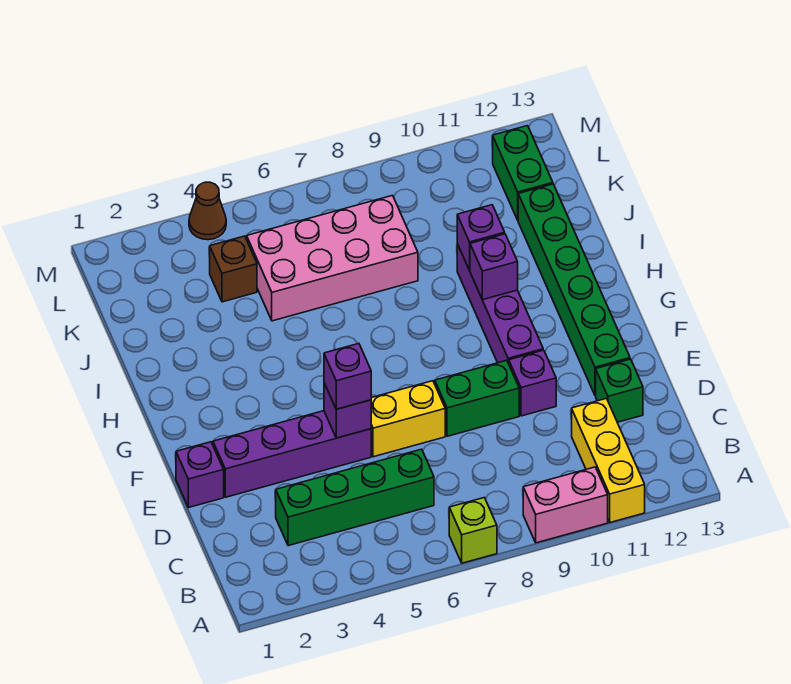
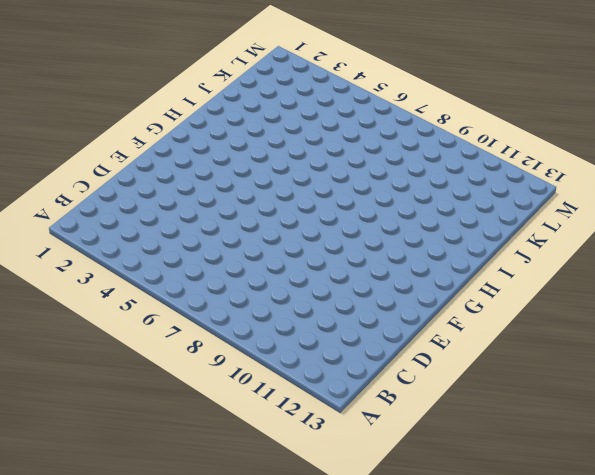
none -> lime 1x1 brick [449,498,497,563]
none -> pink 1x2 brick [523,467,608,543]
none -> yellow 1x3 brick [572,398,645,522]

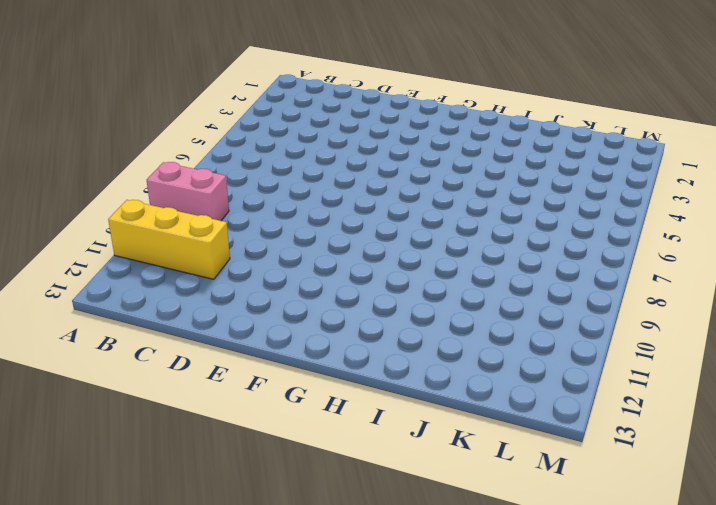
pink 1x2 brick [147,162,229,221] -> pink 1x2 brick turned to [523,467,608,543]
none -> lime 1x1 brick [449,498,497,563]
none -> green 1x4 brick [276,449,434,546]
none -> green 1x1 brick [596,359,643,422]

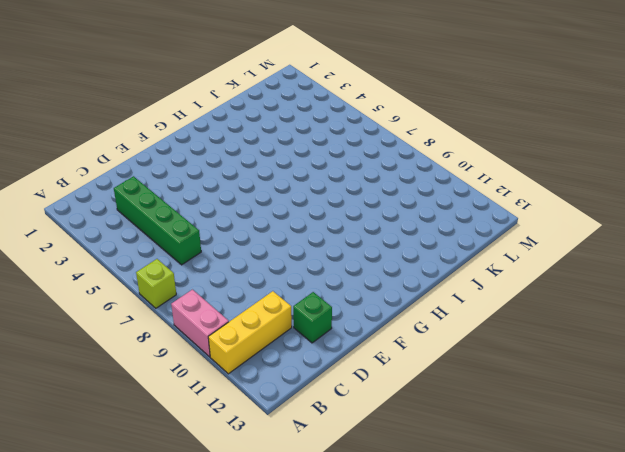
none -> purple 1x1 brick [176,442,224,508]
none -> purple 1x4 brick [213,411,371,497]
none -> yellow 1x2 brick [371,381,445,457]

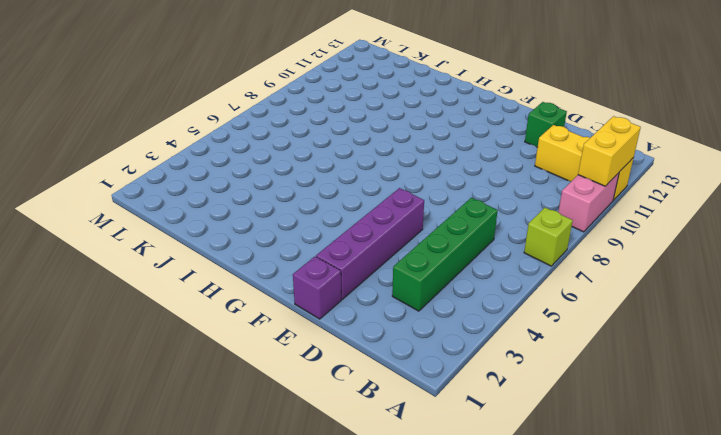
yellow 1x2 brick [578,116,641,186] -> yellow 1x2 brick moved to [371,381,445,457]
none -> green 1x2 brick [435,360,519,436]
none -> purple 1x1 brick [509,350,556,416]
none -> green 1x6 brick [518,184,630,396]

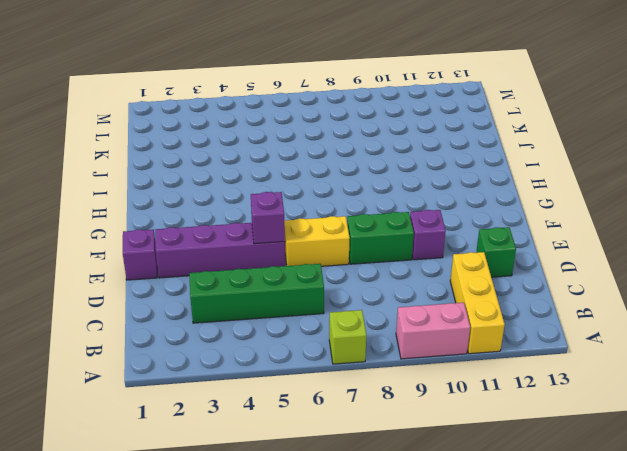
none -> green 1x6 brick [518,184,630,396]
none -> purple 1x4 brick [457,244,543,363]
none -> pink 2x4 brick [247,196,418,321]

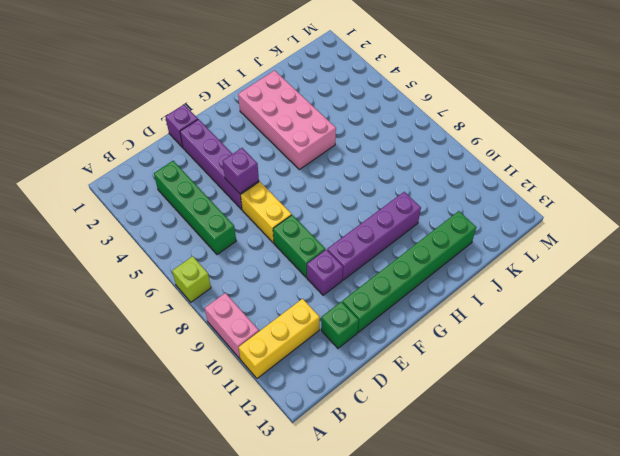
pink 2x4 brick [238,71,336,170] -> pink 2x4 brick moved to [247,196,418,321]
none -> brown 1x1 brick [210,236,257,302]
none -> green 1x2 brick [493,126,553,220]
none -> brown 1x1 cone [189,182,226,240]

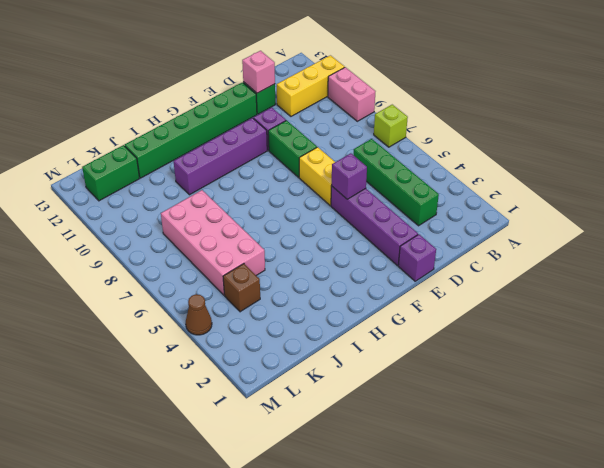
pink 1x1 brick [242,51,275,93] -> none
none -> purple 1x1 brick [470,234,518,300]
none -> purple 1x1 brick [457,205,505,270]
none -> purple 1x1 brick [324,344,371,409]

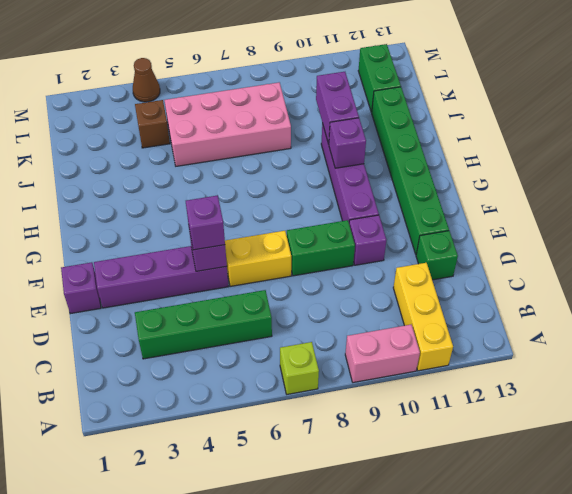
purple 1x2 brick [316,72,359,144] -> purple 1x1 brick [457,205,505,270]

